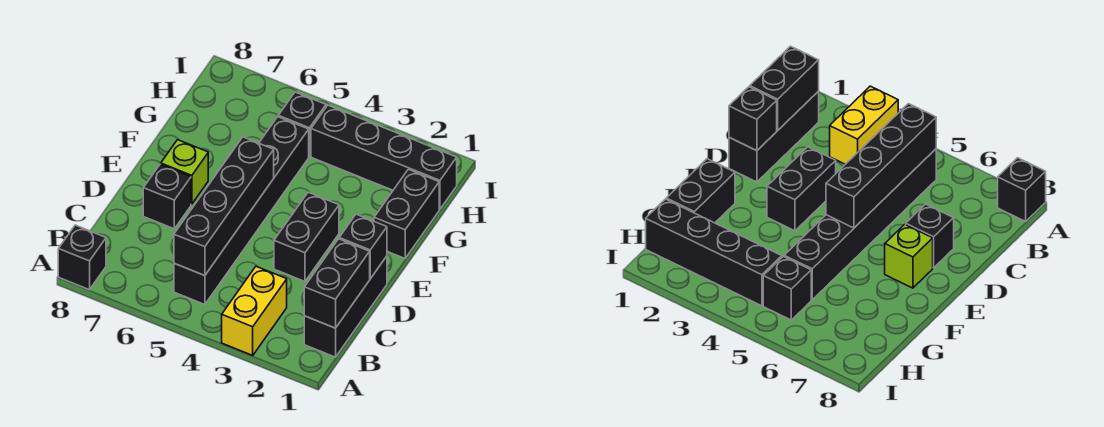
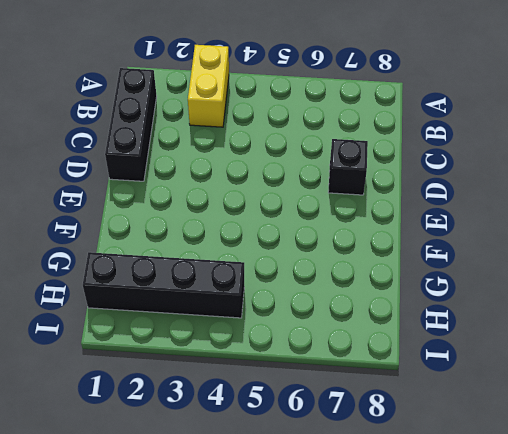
none -> black 1x1 brick [58,225,106,290]
none -> black 1x6 brick [174,117,309,305]
none -> black 1x2 brick [274,192,339,281]

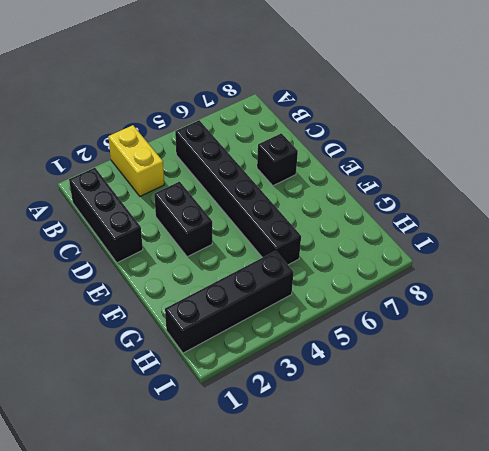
none -> black 1x1 brick [58,225,106,290]
none -> lime 1x1 brick [161,140,208,204]
none -> black 1x2 brick [374,169,439,258]

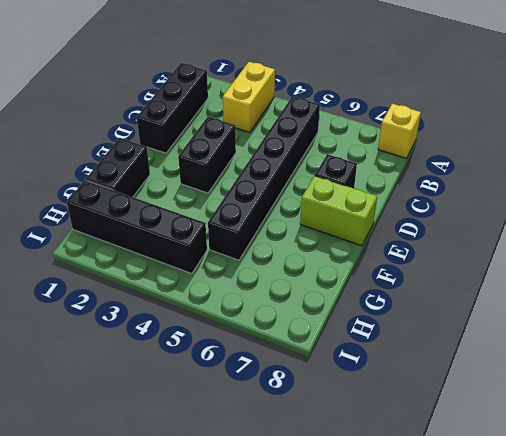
yellow 1x1 brick [378,104,421,158] -> black 1x1 brick [58,225,106,290]
lime 1x2 brick [300,176,377,246] -> lime 1x1 brick [161,140,208,204]
none -> black 1x1 brick [278,92,326,156]
none -> black 1x2 brick [304,239,370,328]
none -> black 1x4 brick [174,137,274,276]

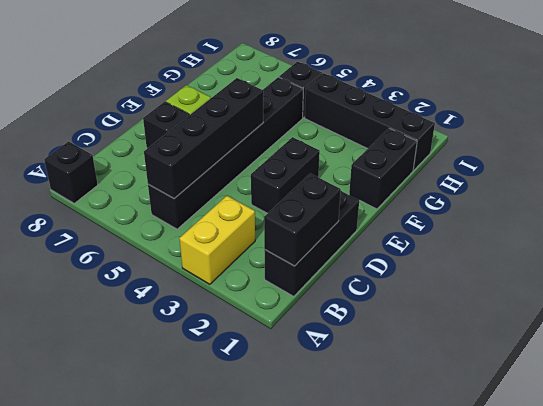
none -> black 1x1 brick [339,214,387,279]

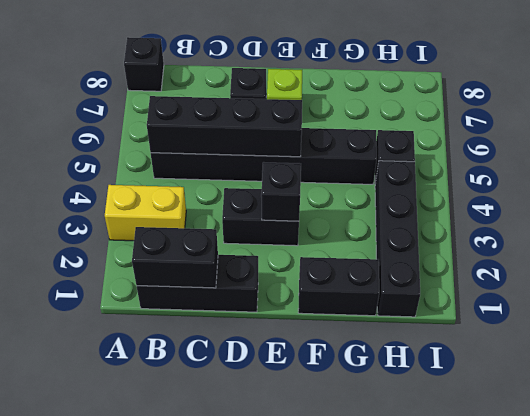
black 1x1 brick [261,162,301,221] -> black 1x1 brick moved to [339,214,387,279]

